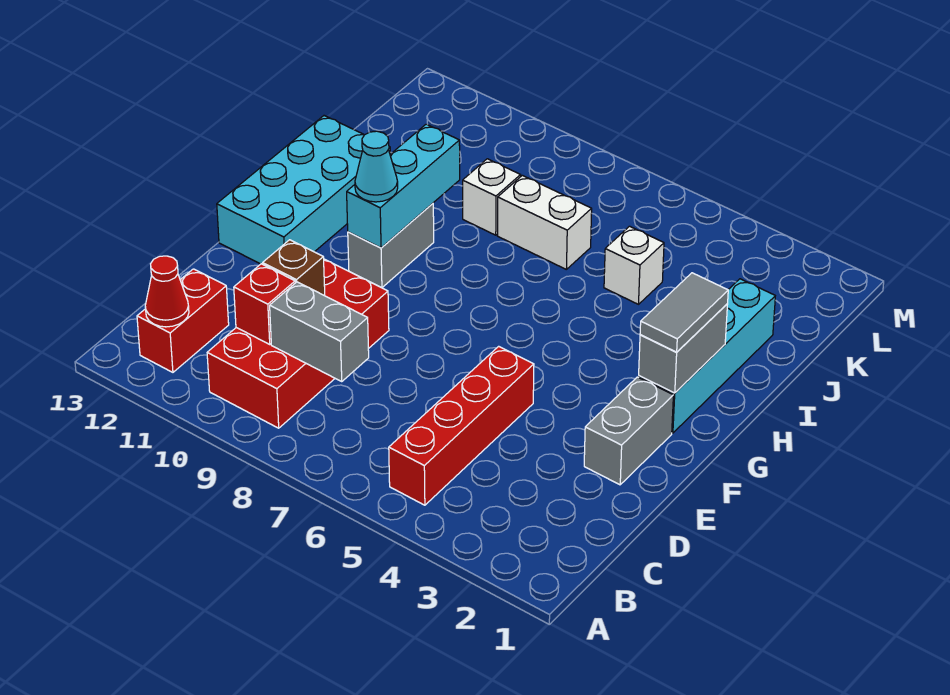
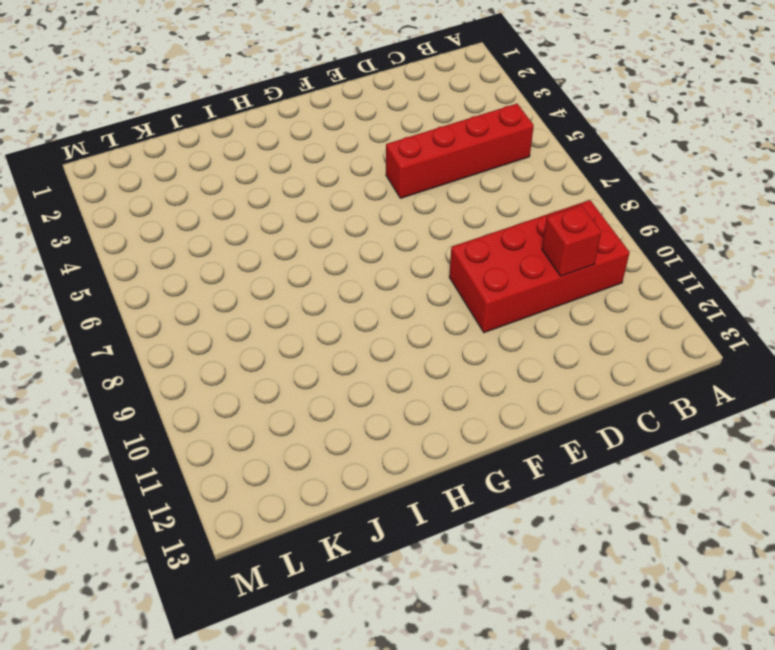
none -> red 1x2 brick [137,269,229,372]
none -> grey 1x2 brick [584,377,673,485]
none -> cyan 2x4 brick [217,116,390,264]

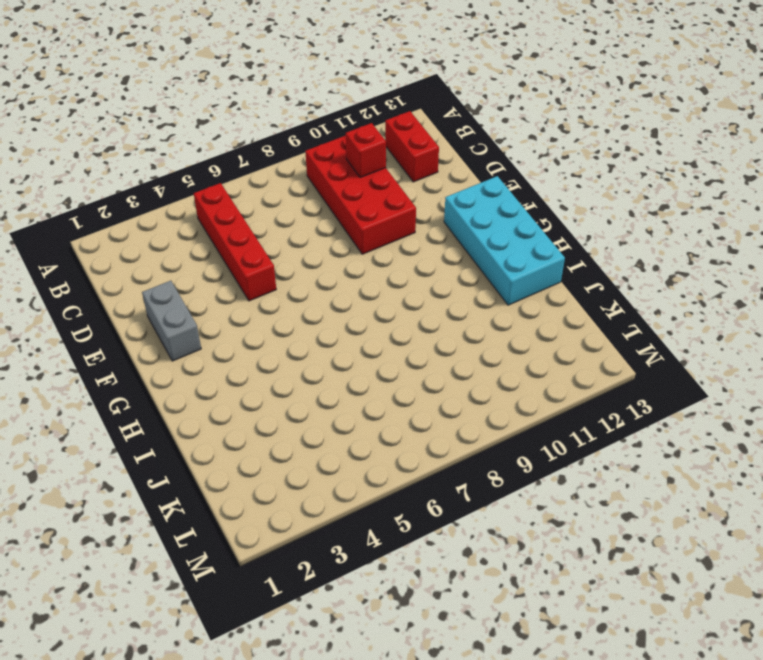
none -> cyan 1x4 brick [639,279,775,433]
none -> grey 1x2 brick [348,203,434,288]
none -> white 1x1 brick [604,226,664,304]

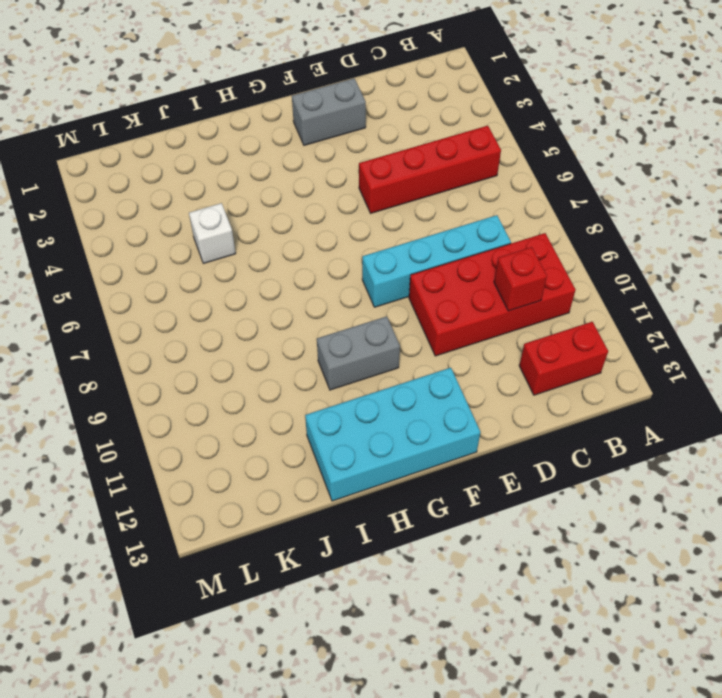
cyan 1x4 brick [362,215,511,307] -> cyan 1x4 brick moved to [639,279,775,433]
none -> white 1x2 brick [497,175,592,269]
none -> white 1x1 brick [463,159,521,235]
none -> red 1x1 cone [145,256,189,327]

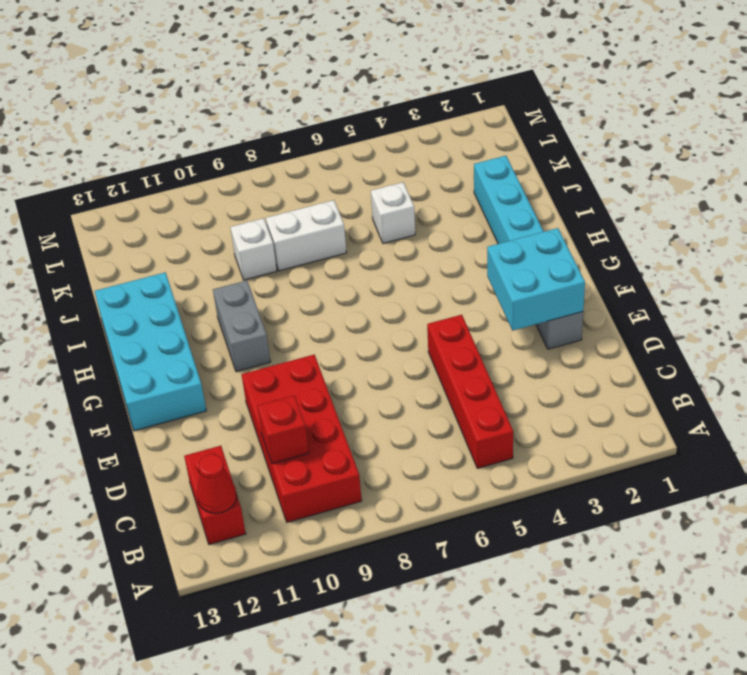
cyan 2x2 brick [487,228,585,331] -> none
none -> grey 1x2 brick [270,282,369,381]
none -> brown 1x1 brick [263,240,325,296]
none -> grey 1x2 brick [639,304,728,393]

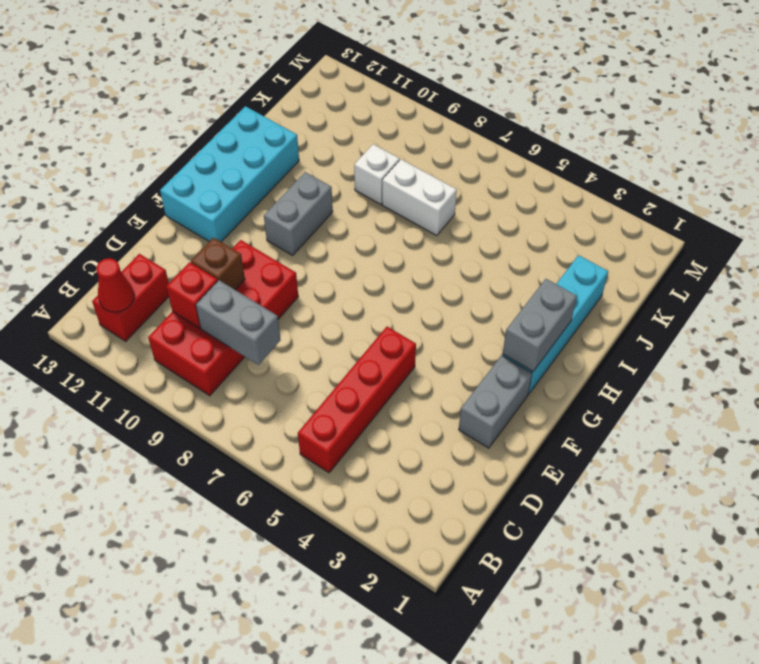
none -> white 1x1 brick [604,226,664,304]
none -> cyan 1x3 brick [347,124,460,248]
none -> grey 1x2 tile [640,273,728,352]

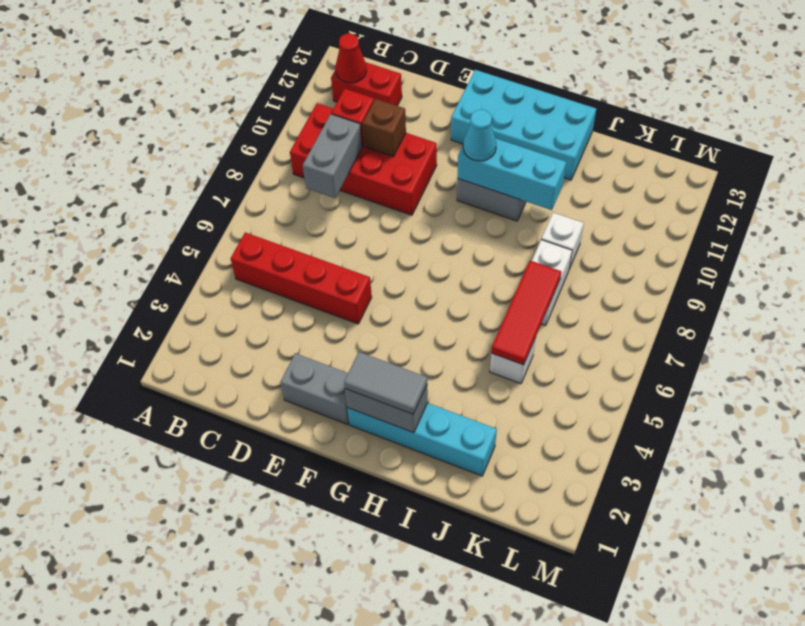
red 1x3 tile [491,261,561,365] -> none

